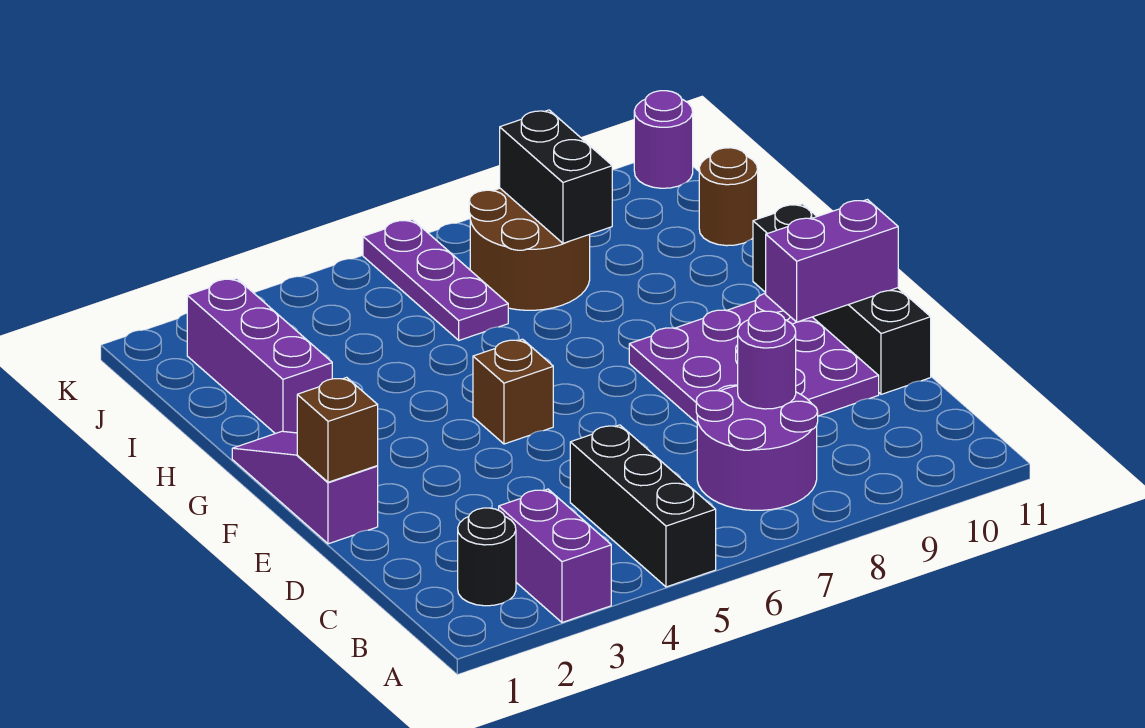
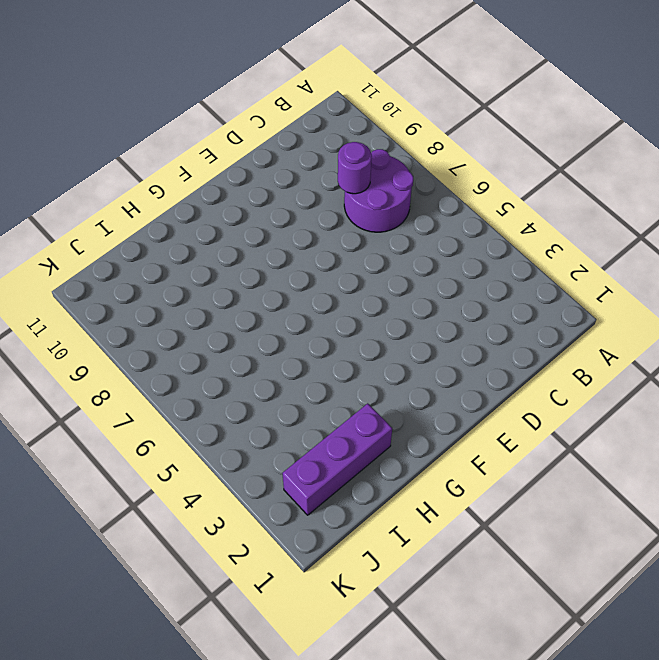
none -> purple 1x2 brick [499,489,611,622]
none -> black 1x3 brick [570,425,716,587]
none -> black 1x1 round brick [458,508,516,606]

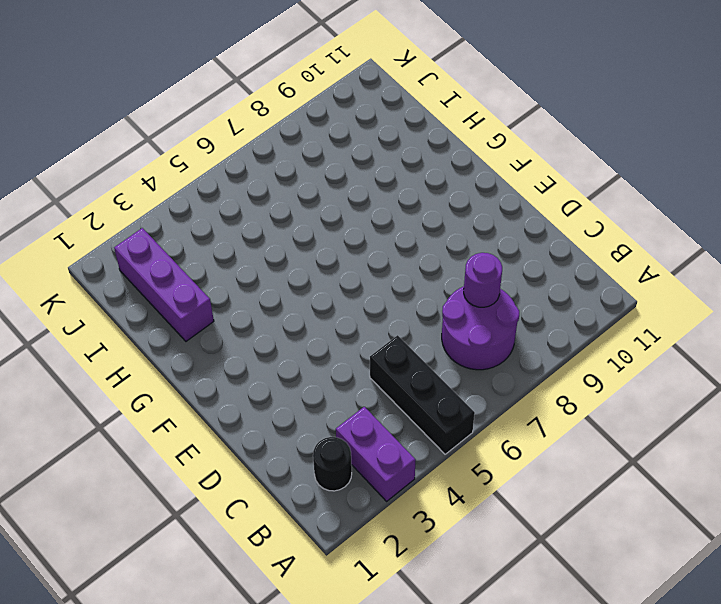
none -> purple 3x3 plate [629,293,879,423]
none -> black 1x4 brick [753,204,931,394]
none -> purple 1x3 slope [232,431,378,544]

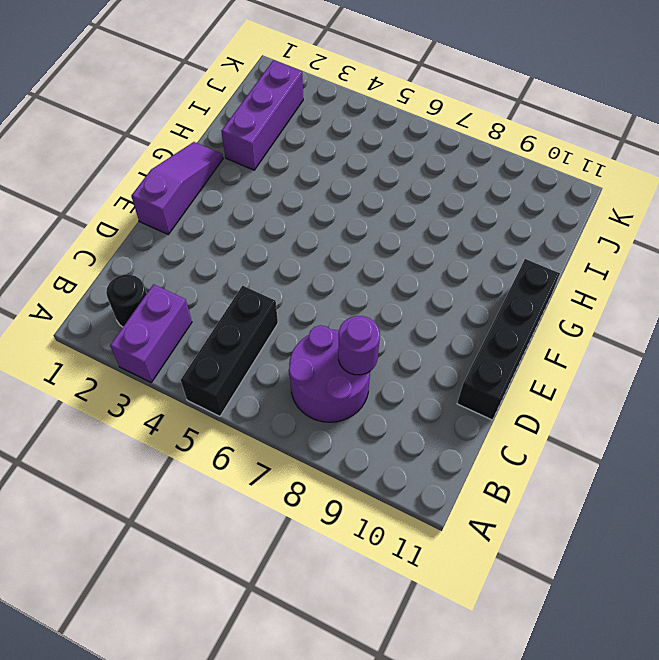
none -> purple 3x3 plate [629,293,879,423]
none -> brown 1x1 brick [473,339,553,444]
none -> purple 1x3 plate [363,220,508,340]

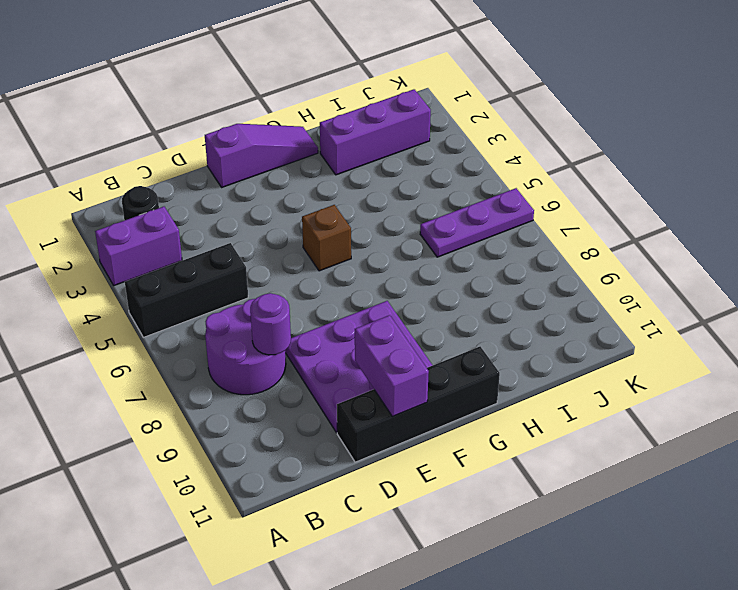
none -> brown 2x2 round brick [469,188,590,310]
none -> brown 1x1 round brick [699,148,758,246]
none -> purple 1x1 round brick [634,91,693,188]

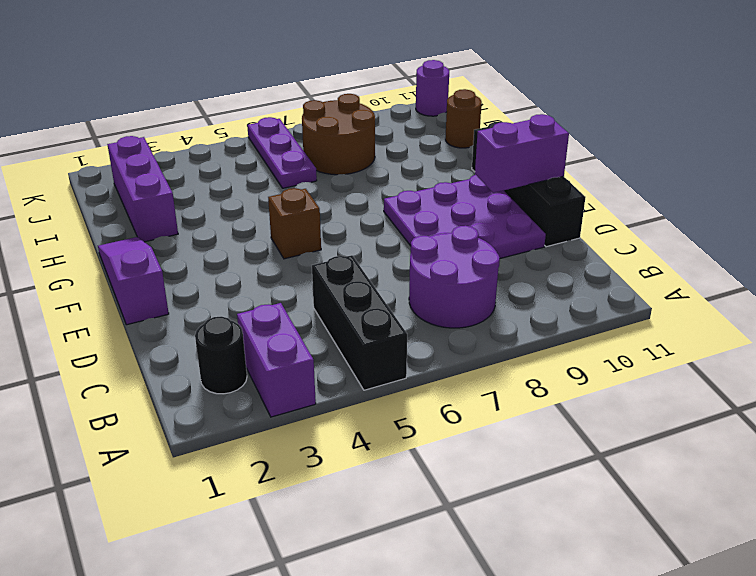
none -> purple 1x1 round brick [737,311,796,409]
none -> brown 1x1 brick [297,377,378,482]
none -> black 1x2 brick [500,110,612,243]

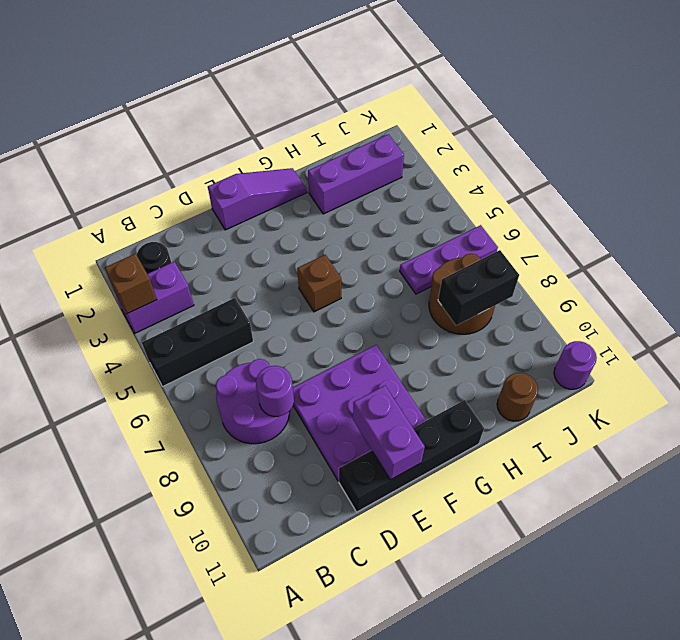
brown 1x1 brick [105,254,157,314] -> brown 1x1 brick moved to [297,377,378,482]

